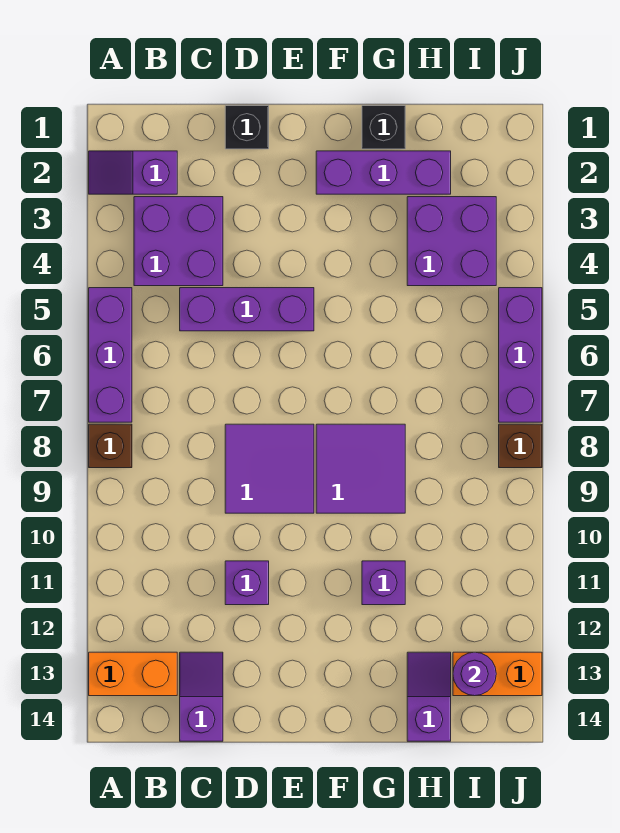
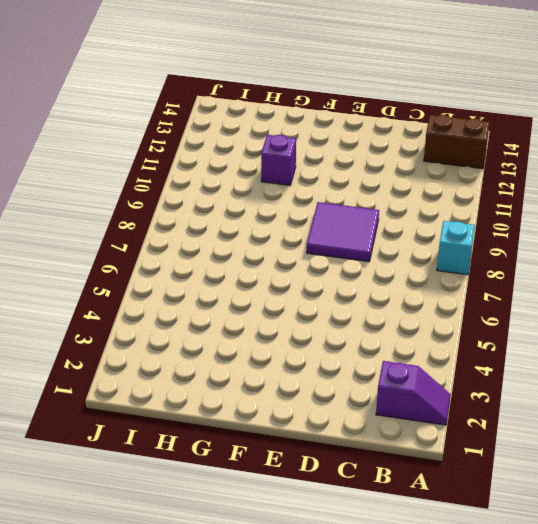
cyan 1x1 brick [437,221,475,275] -> brown 1x1 brick [89,424,132,468]
brown 1x2 brick [424,115,490,169] -> orange 1x2 brick [89,652,177,696]
none -> purple 1x3 brick [89,288,132,422]
none -> purple 2x2 brick [134,197,223,286]
none -> purple 1x3 brick [180,288,314,331]

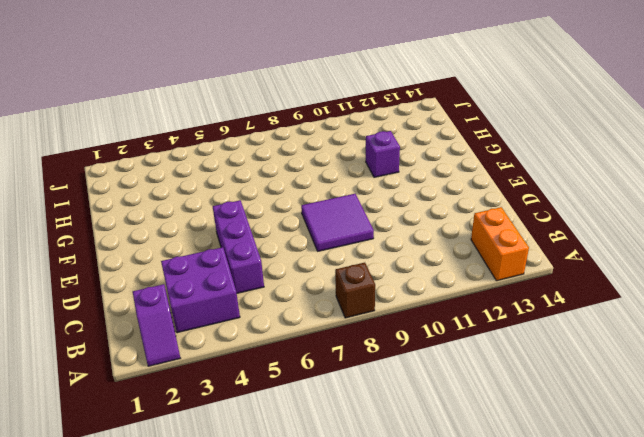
none -> purple 1x3 brick [89,288,132,422]
none -> purple 1x2 slope [180,652,223,741]
none -> black 1x1 brick [225,106,269,149]

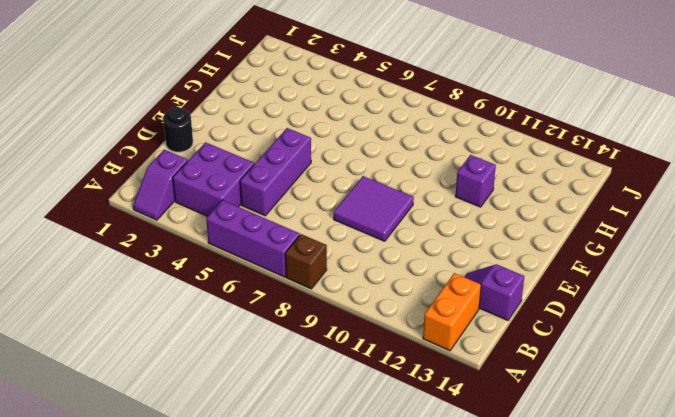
black 1x1 round brick [163,107,193,152] -> black 1x1 brick [225,106,269,149]
none -> purple 1x1 brick [225,561,269,605]
none -> purple 1x3 brick [316,151,451,194]
none -> purple 2x2 tile [316,424,405,513]

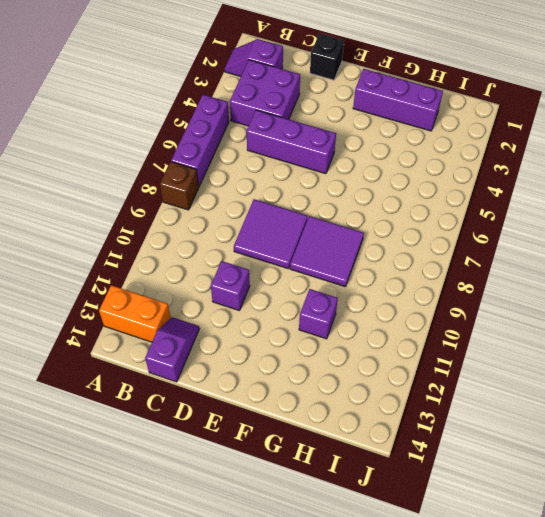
none -> black 1x1 brick [362,106,405,149]
none -> purple 2x2 brick [407,197,496,286]
none -> purple 1x2 slope [407,652,451,741]

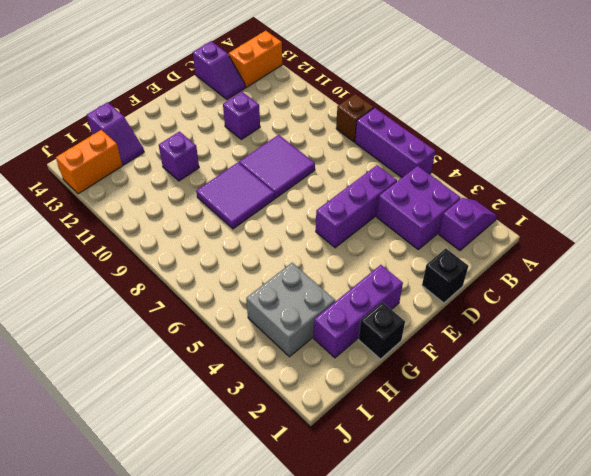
grey 2x2 brick [246,263,335,357] -> purple 2x2 brick [407,197,496,286]
none -> purple 1x3 brick [499,288,542,422]
none -> brown 1x1 brick [499,424,542,468]
none -> purple 1x1 round brick [453,652,496,696]

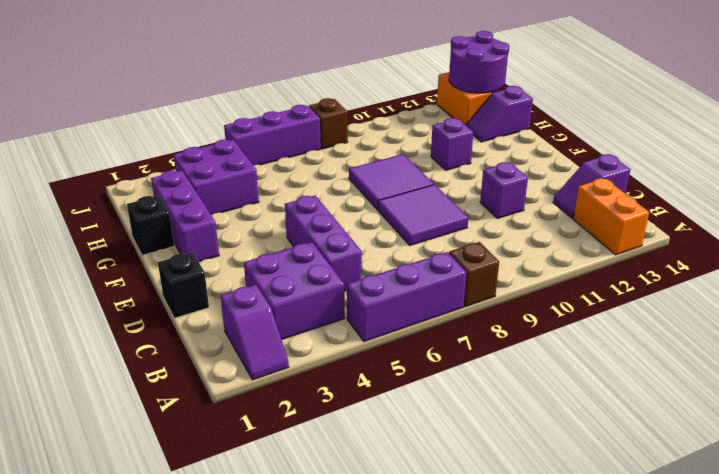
purple 2x2 round brick [449,31,509,93] -> purple 1x1 round brick [453,652,496,696]

